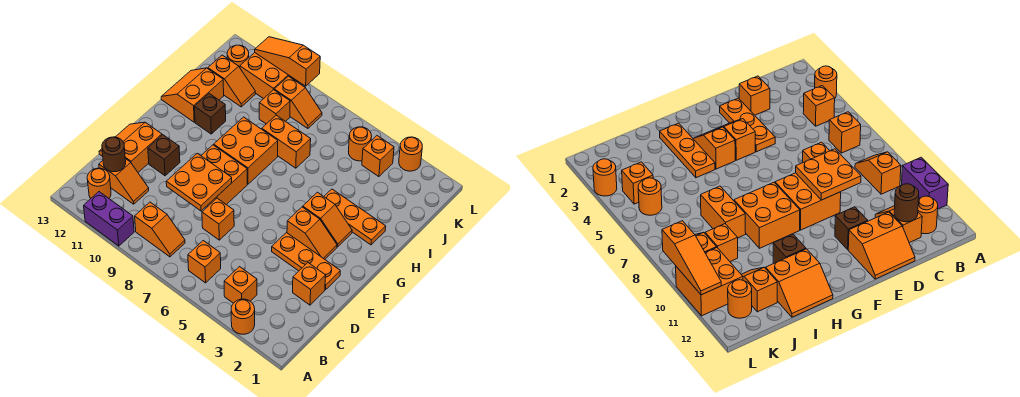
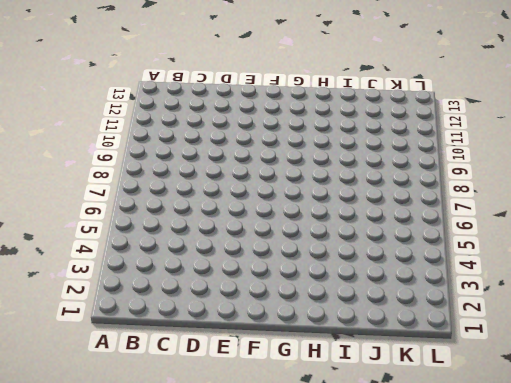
none -> orange 1x1 round brick [231,299,255,334]
none -> purple 1x2 brick [84,192,134,246]
none -> orange 1x1 brick [224,267,257,303]
none -> orange 1x1 brick [188,241,221,283]

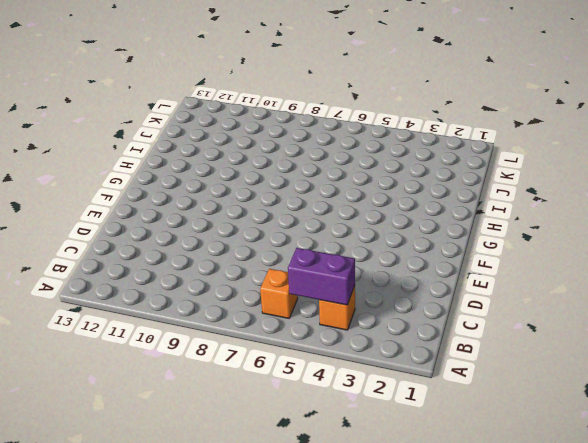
purple 1x2 brick [288,248,355,305] -> purple 1x2 brick moved to [84,192,134,246]
none -> orange 1x1 round brick [231,299,255,334]
none -> orange 1x2 slope [135,202,185,257]
none -> orange 1x1 round brick [87,168,111,199]
none -> orange 1x2 slope [99,159,149,204]

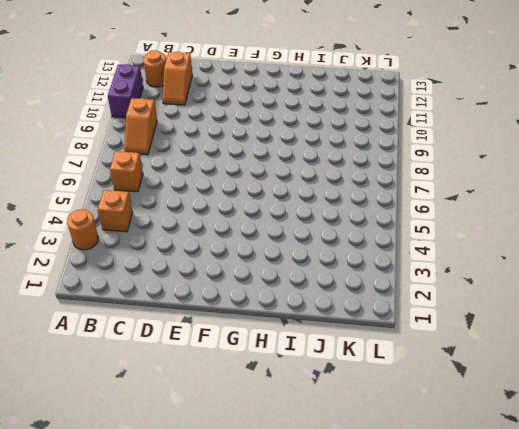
none -> orange 1x1 brick [293,263,326,305]
none -> orange 1x1 brick [202,198,234,240]
none -> orange 2x2 slope [99,122,162,172]
none -> orange 1x3 plate [272,233,340,290]

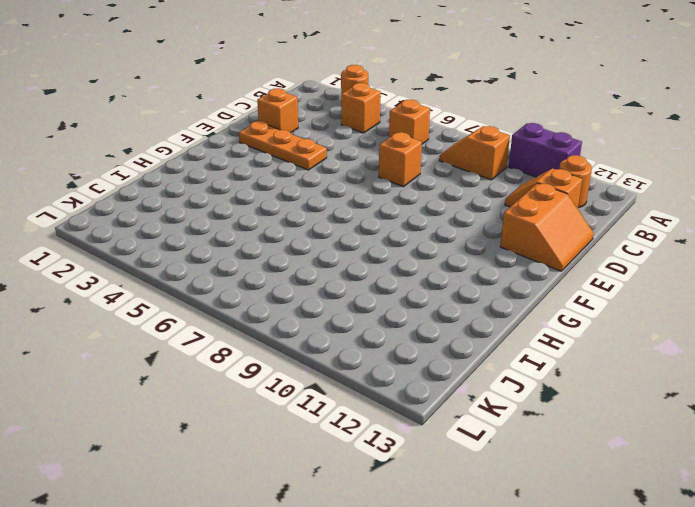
none -> orange 2x2 brick [201,145,247,206]
none -> brown 1x1 brick [148,135,180,176]
none -> orange 1x2 slope [287,207,337,259]
none -> orange 1x2 slope [303,192,352,247]

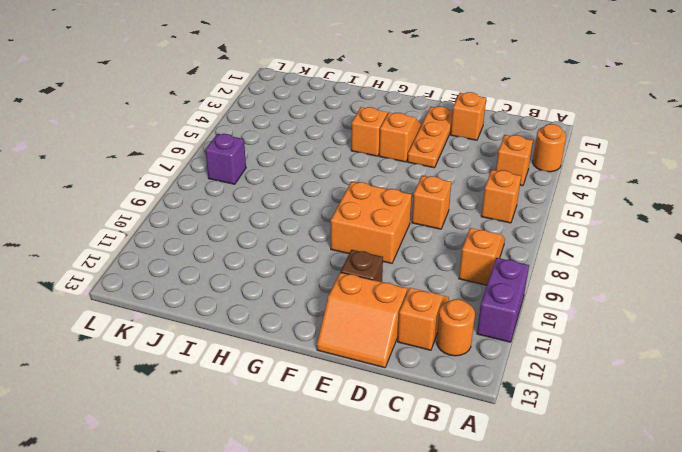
purple 1x1 brick [205,134,246,184] -> none
none -> orange 2x2 brick [214,117,278,184]
none -> orange 1x3 plate [324,189,386,245]
none -> brown 1x1 brick [195,94,226,134]
none -> orange 2x2 slope [161,68,224,122]

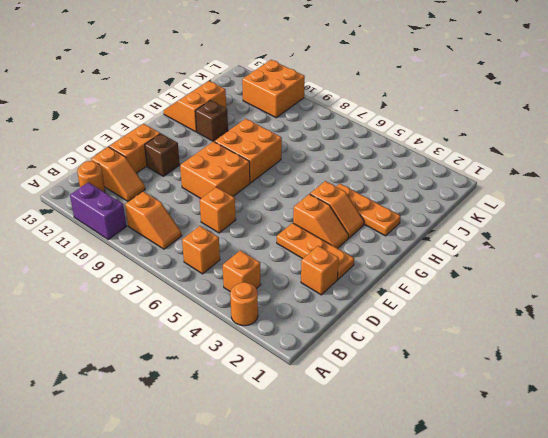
none -> orange 1x2 brick [262,115,311,168]
none -> orange 1x1 brick [259,90,290,124]
none -> orange 1x2 slope [208,55,255,107]
none -> orange 1x1 brick [362,136,394,177]

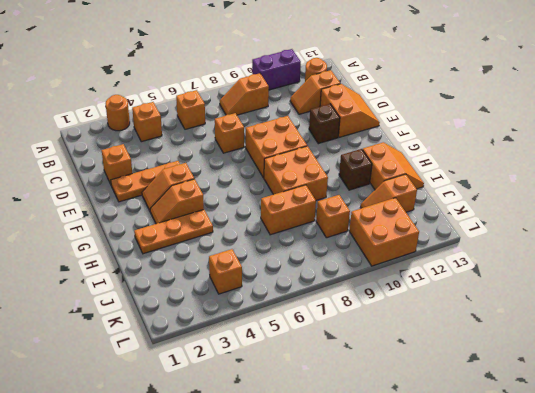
none -> orange 1x1 round brick [349,127,372,161]
none -> orange 1x2 slope [274,76,322,128]
none -> orange 1x1 round brick [227,45,249,67]
none -> orange 1x1 round brick [399,137,422,171]

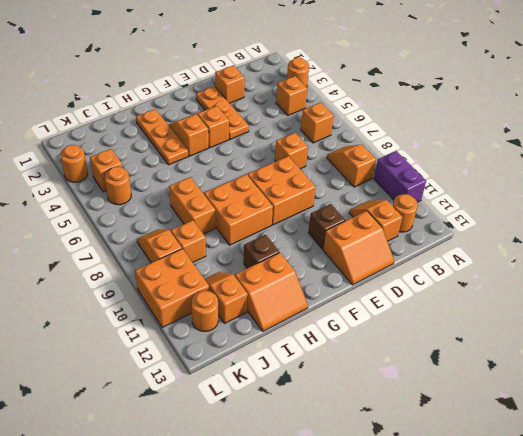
none -> brown 1x1 round brick [102,137,126,172]
none -> orange 2x2 plate [166,153,232,211]
none -> orange 1x3 slope [255,37,320,86]

